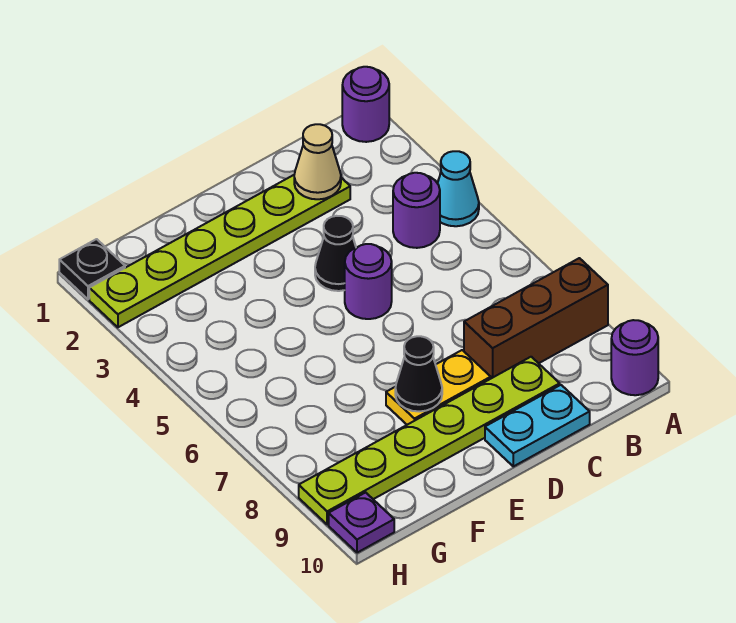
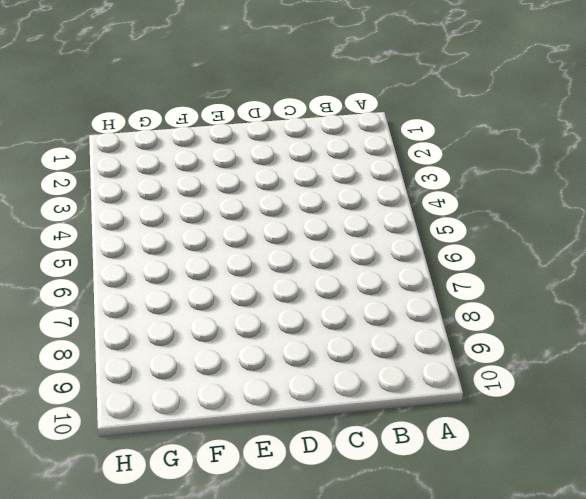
none -> purple 1x1 round brick [342,67,389,142]
none -> cyan 1x1 cone [437,151,479,226]
none -> brown 1x3 brick [464,258,608,378]

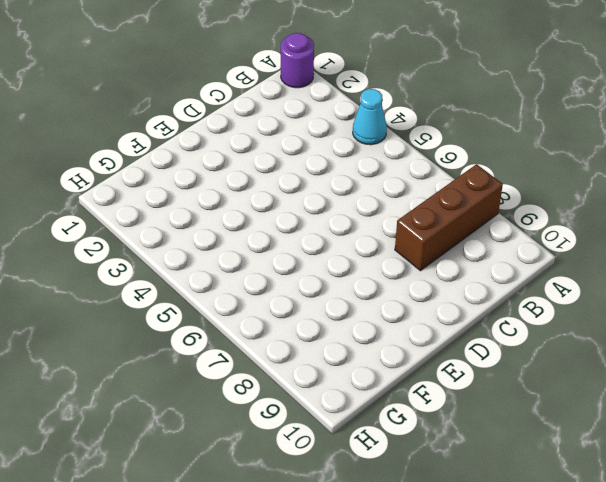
none -> purple 1x1 round brick [611,320,658,395]
none -> purple 1x1 round brick [393,173,440,248]
none -> lime 1x6 plate [89,175,350,327]

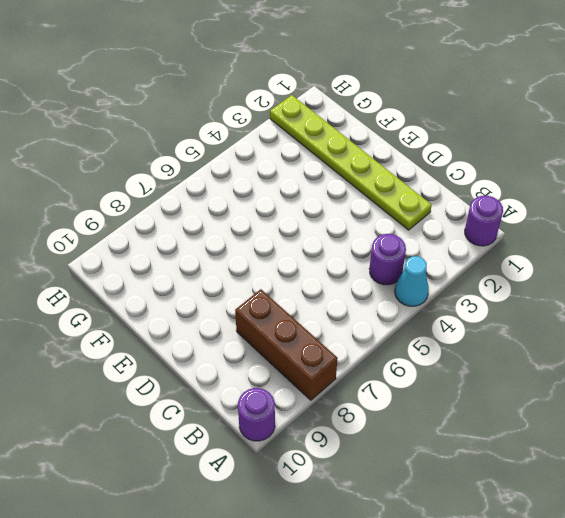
none -> lime 1x6 plate [299,357,560,525]
none -> cyan 1x2 plate [485,385,590,466]
none -> black 1x1 cone [315,216,356,291]

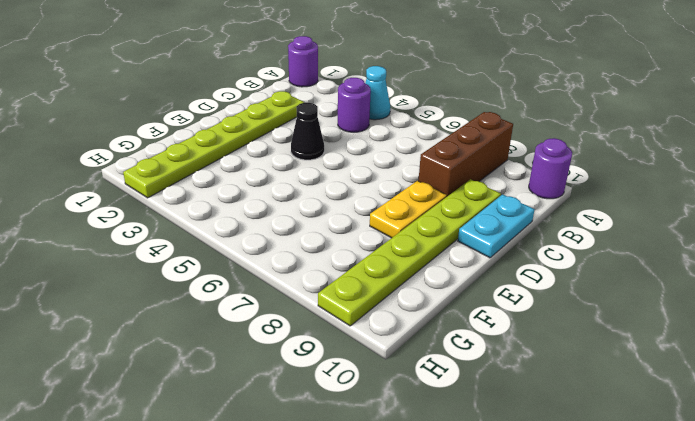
none -> purple 1x1 round brick [345,244,392,319]
none -> black 1x1 plate [59,239,125,299]
none -> purple 1x1 plate [329,493,394,553]

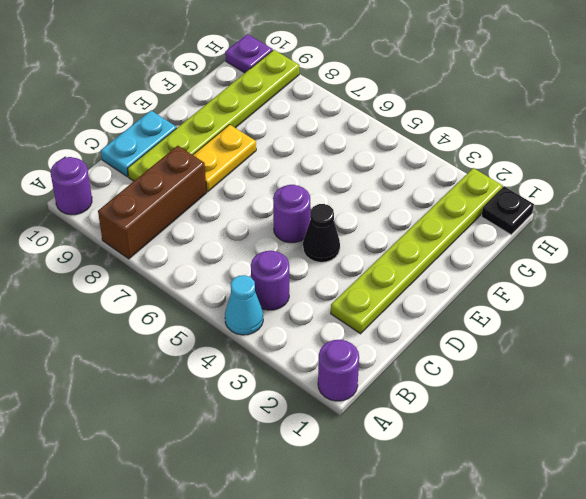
none -> tan 1x1 cone [294,124,341,199]
none -> black 1x1 cone [395,336,442,412]

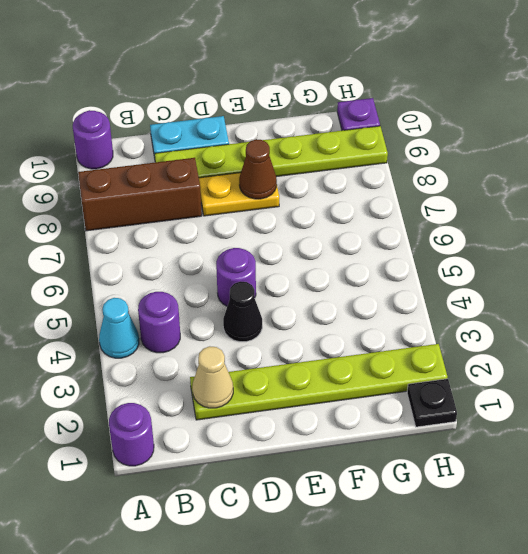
brown 1x1 cone [239,139,277,199] -> black 1x1 cone [395,336,442,412]

